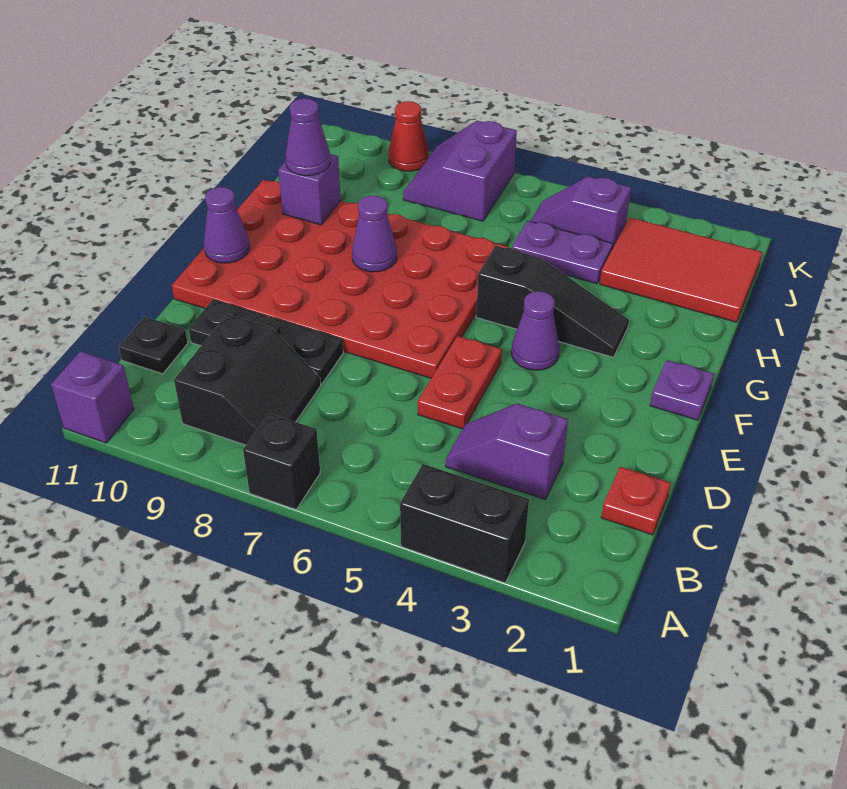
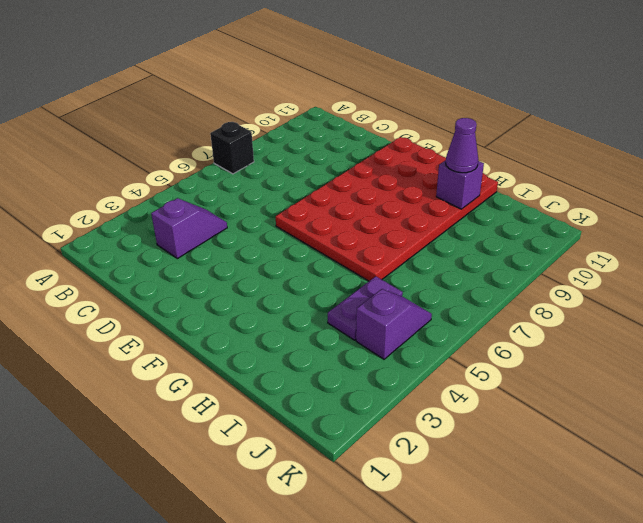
none -> black 1x2 brick [400,464,529,583]
none -> purple 1x1 brick [51,351,134,443]
none -> black 2x2 slope [174,314,321,445]

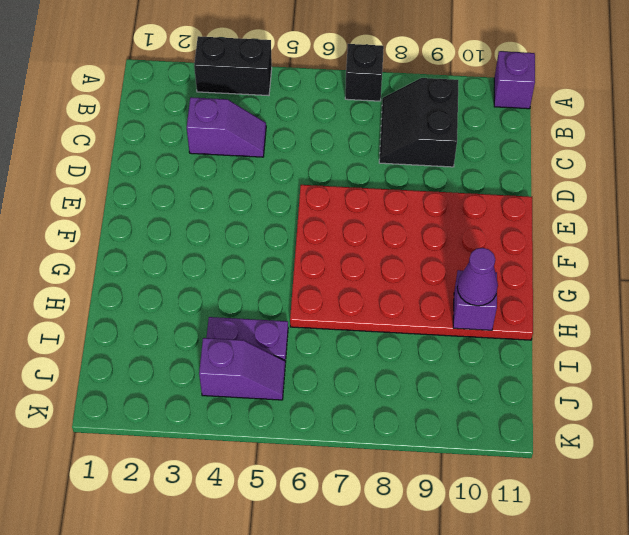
none -> red 1x1 plate [601,467,671,535]
none -> black 1x1 plate [119,317,188,374]
none -> red 1x2 plate [418,336,502,429]

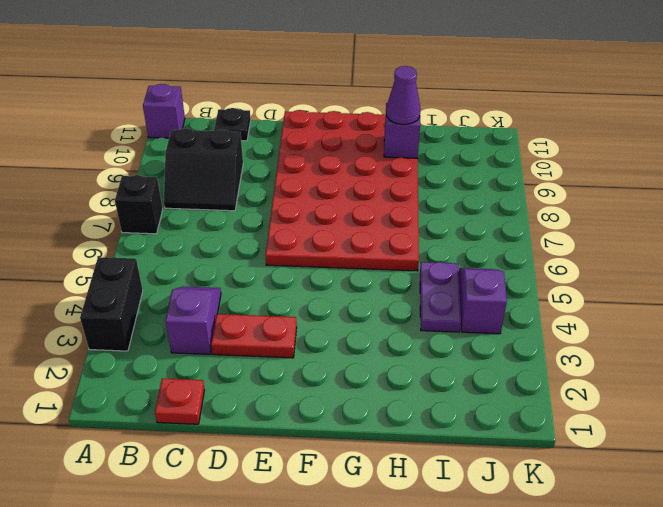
red 1x2 plate [211,314,297,358] -> red 1x2 plate moved to [418,336,502,429]
none -> black 1x3 plate [189,300,343,384]
none -> purple 1x1 plate [650,360,714,420]
none -> purple 1x1 cone [511,291,560,370]

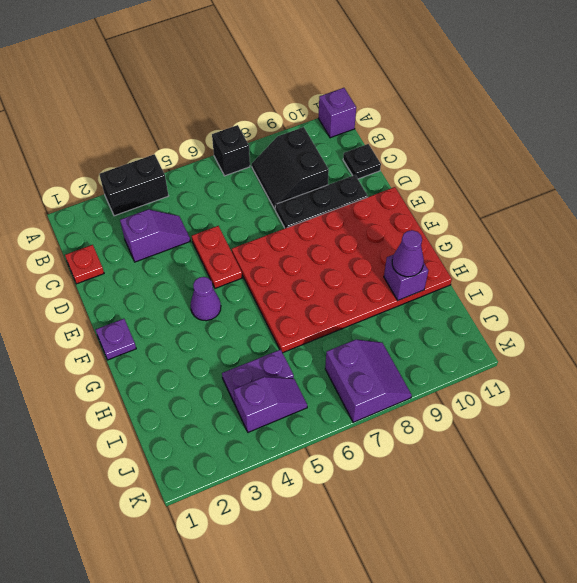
none -> black 1x3 slope [476,246,629,357]
none -> red 2x3 tile [600,217,762,322]
none -> red 1x1 cone [388,101,429,171]

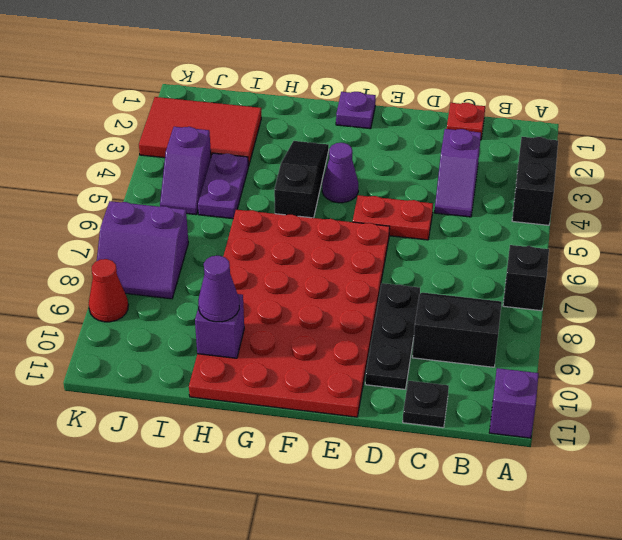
red 2x3 tile [139,97,261,166] -> red 2x3 tile turned to [600,217,762,322]
none -> purple 1x1 cone [204,187,249,263]
none -> purple 1x1 cone [352,195,397,272]

